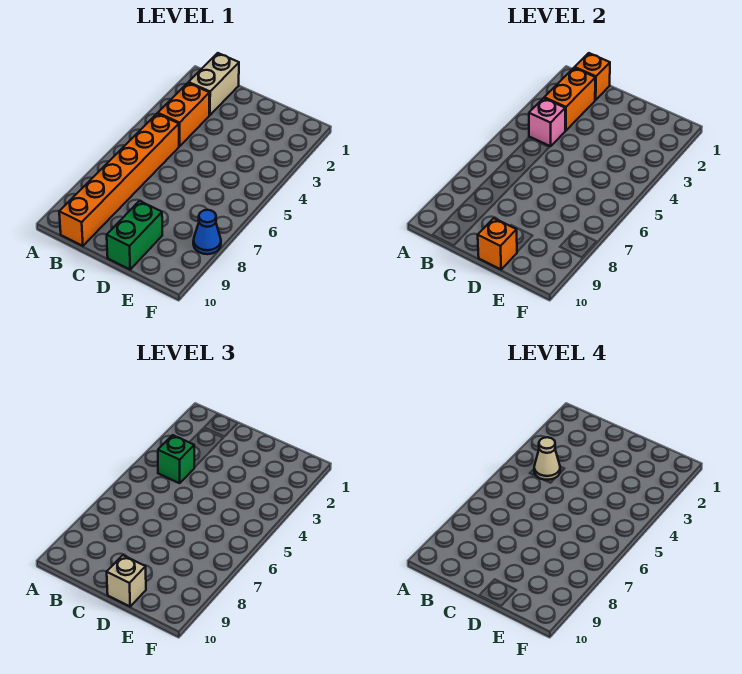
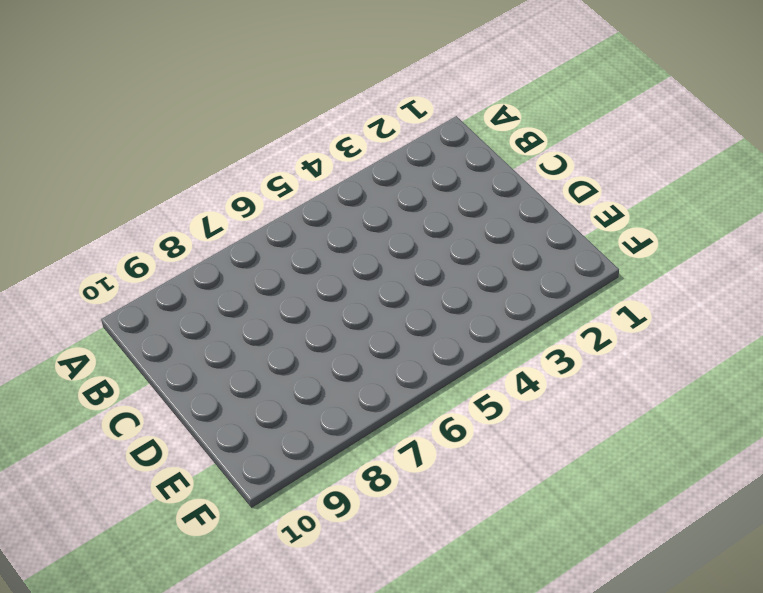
none -> tan 1x2 brick [189,53,239,115]
none -> orange 1x2 brick [158,83,209,146]
none -> orange 1x6 brick [59,114,179,246]

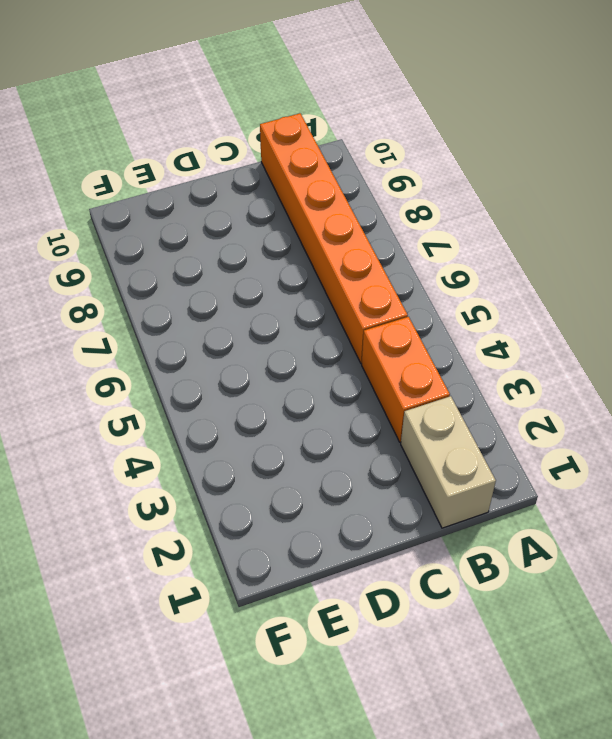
none -> green 1x2 brick [107,201,162,269]
none -> blue 1x1 cone [193,210,221,254]
none -> orange 1x1 brick [575,53,610,100]

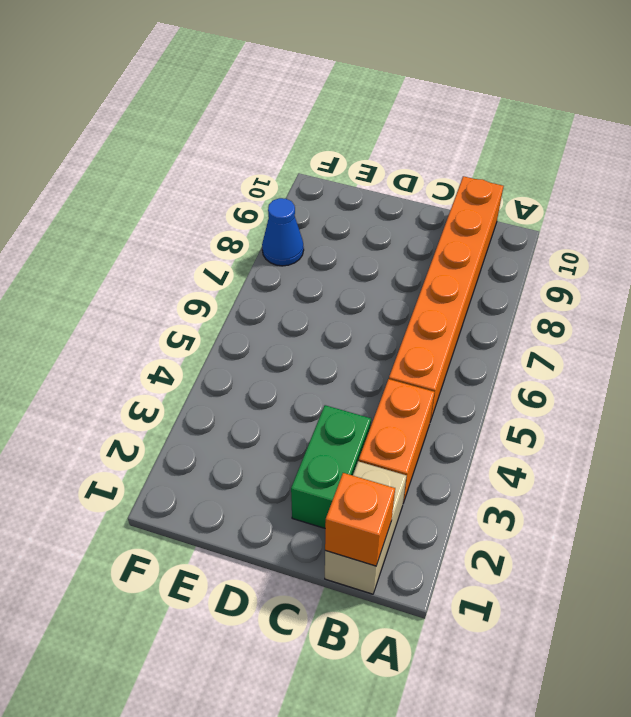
green 1x2 brick [291,405,371,528] -> green 1x2 brick moved to [107,201,162,269]
none -> orange 1x2 brick [544,68,595,131]
none -> pink 1x1 brick [529,98,565,146]
none -> orange 1x1 brick [478,218,517,269]

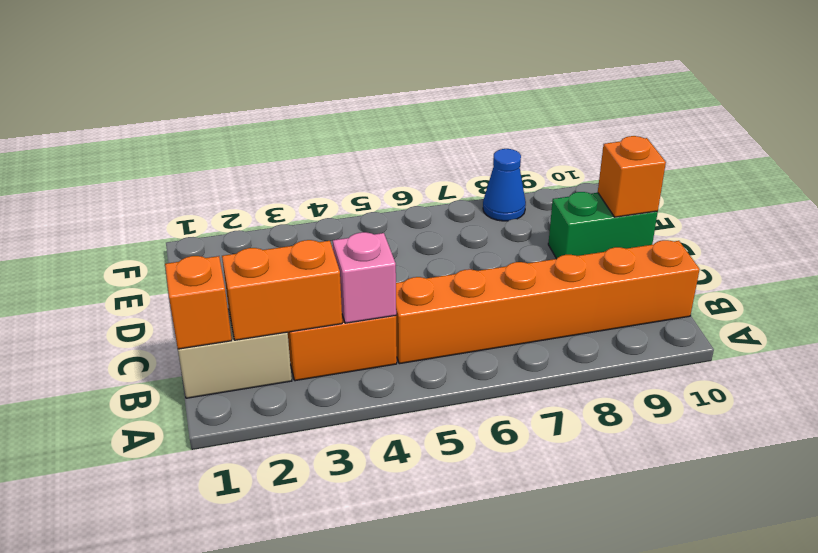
none -> green 1x1 brick [158,435,194,483]
none -> tan 1x1 brick [107,555,146,606]
none -> tan 1x1 cone [534,437,560,480]

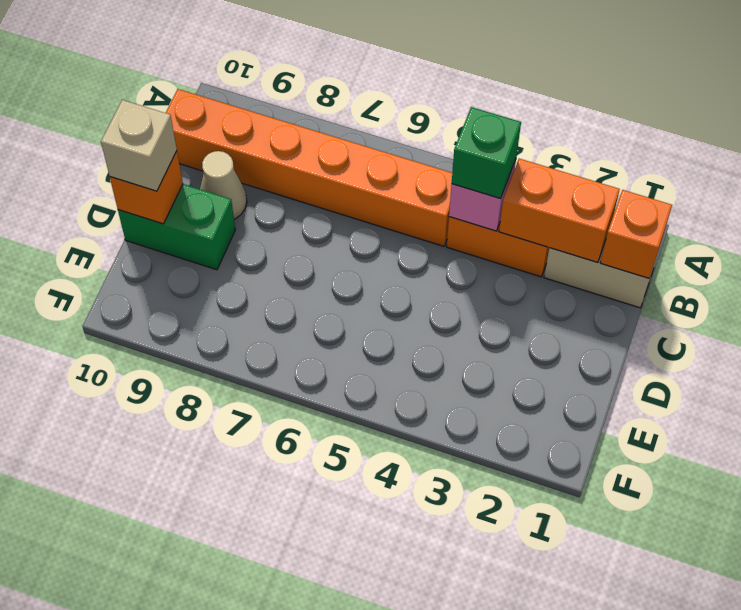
tan 1x1 cone [200,151,247,219] -> tan 1x1 cone moved to [534,437,560,480]
none -> blue 1x1 cone [193,210,221,254]

